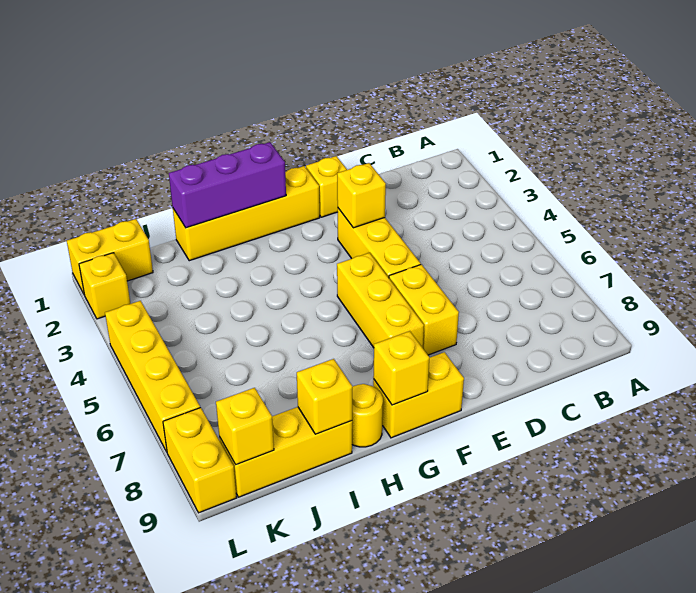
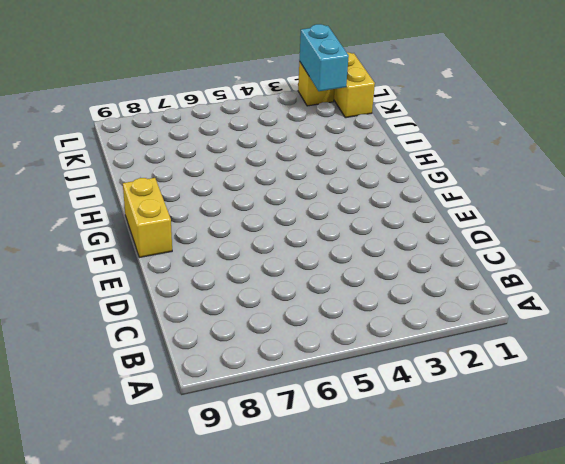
cyan 1x2 brick [299,24,349,91] -> none
none -> yellow 1x1 brick [306,156,347,217]
none -> yellow 1x3 brick [338,208,421,278]
none -> yellow 1x2 brick [389,264,459,355]

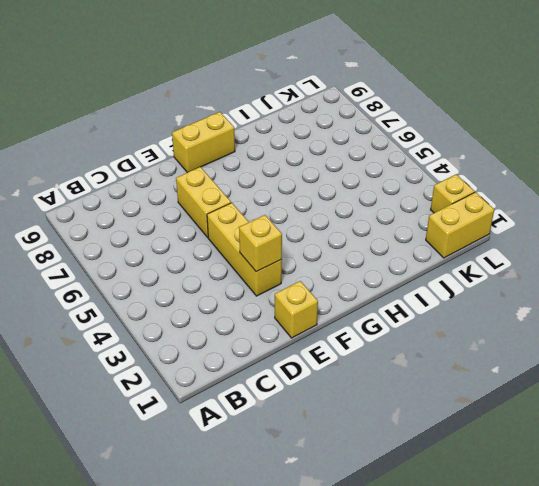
none -> yellow 1x4 brick [173,166,320,261]
none -> yellow 1x3 brick [337,253,424,348]
none -> yellow 1x1 round brick [352,384,383,447]

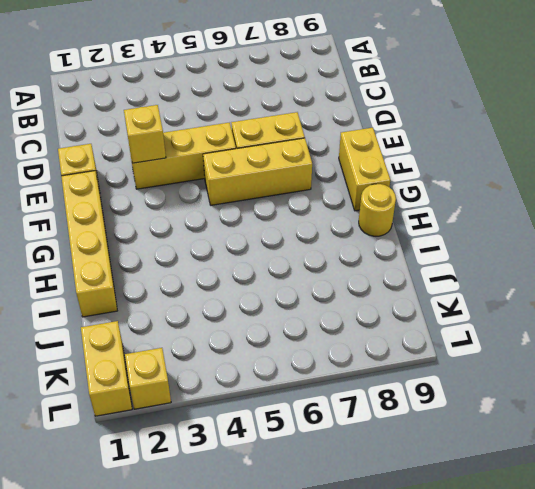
none -> yellow 1x3 brick [219,407,352,497]
none -> yellow 1x4 brick [105,301,200,452]
none -> yellow 1x2 brick [163,408,236,513]

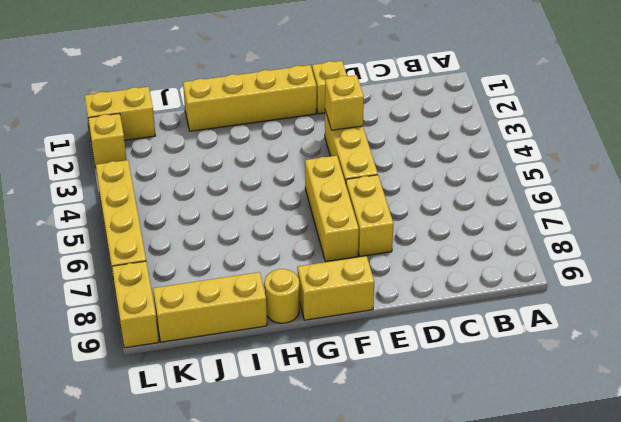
none -> purple 1x3 brick [169,142,286,228]
none -> yellow 1x1 brick [373,331,429,405]
none -> yellow 1x1 brick [297,359,352,434]

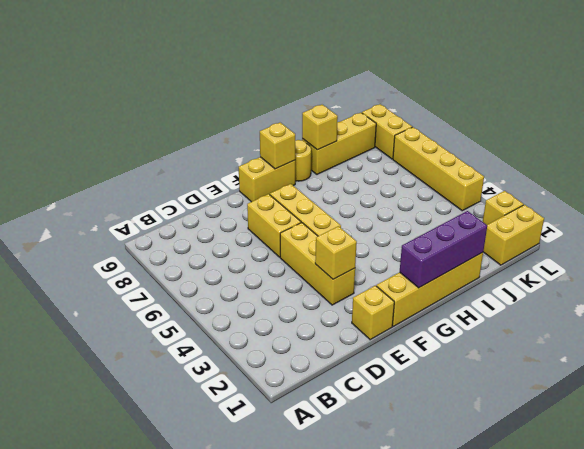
none -> yellow 1x1 brick [216,388,274,465]

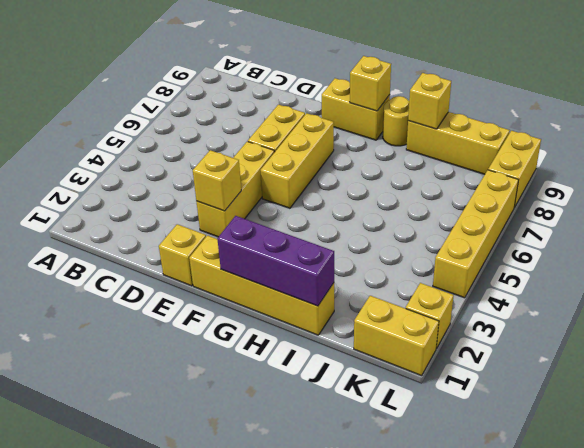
none -> yellow 1x1 brick [216,388,274,465]

